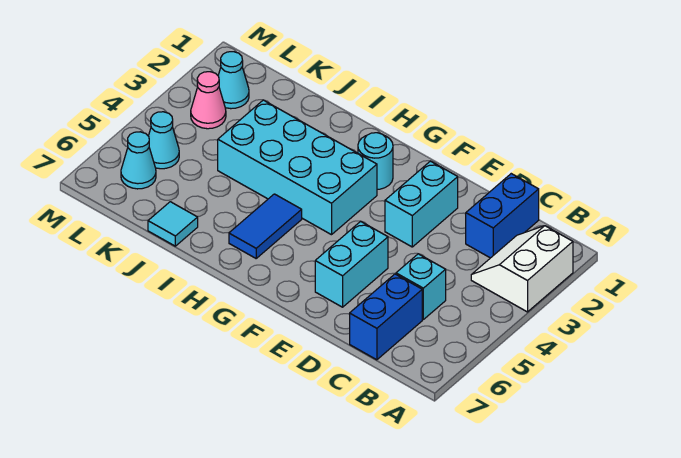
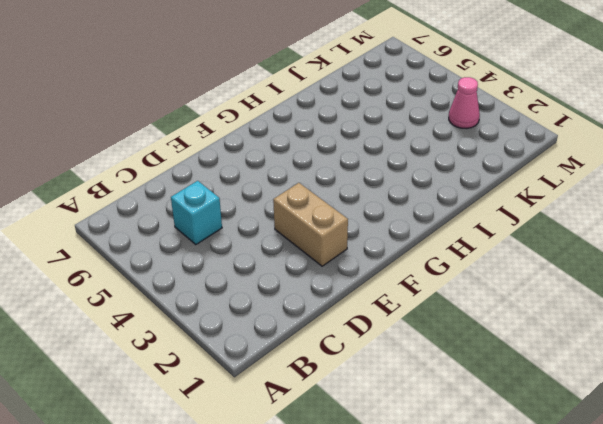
tan 1x2 brick [273,183,348,266] -> cyan 1x2 brick [385,161,458,247]
none -> white 2x2 slope [471,226,573,312]
none -> blue 1x2 brick [466,174,539,258]
none -> blue 1x2 brick [350,274,422,360]

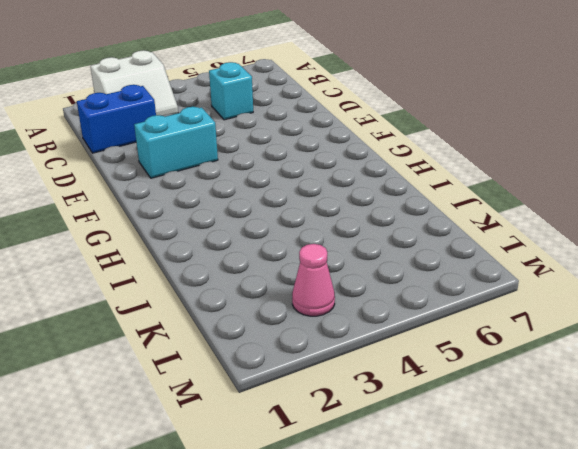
none -> blue 1x2 brick [350,274,422,360]
none -> cyan 1x2 brick [315,221,388,307]
none -> cyan 1x1 round brick [358,133,393,189]

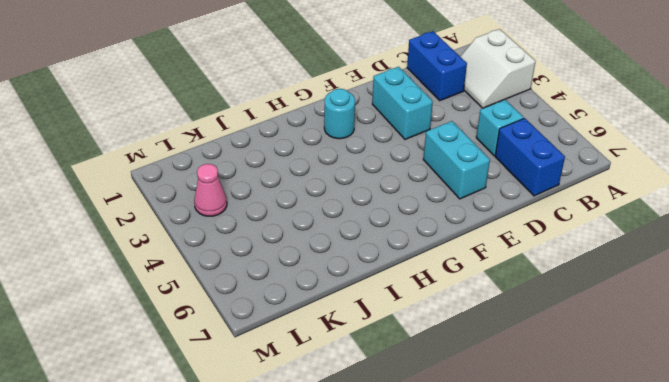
none -> cyan 2x4 brick [218,100,377,235]
none -> blue 1x2 tile [229,194,302,258]
none -> cyan 1x1 tile [148,202,198,246]

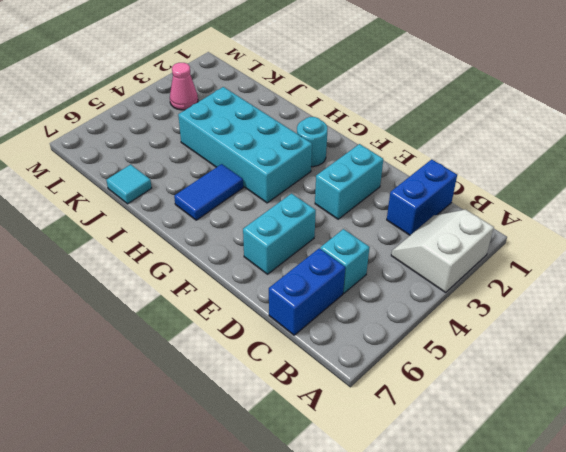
none -> cyan 1x1 cone [218,52,249,109]
none -> cyan 1x1 cone [149,112,179,169]
none -> cyan 1x1 cone [121,132,156,189]

